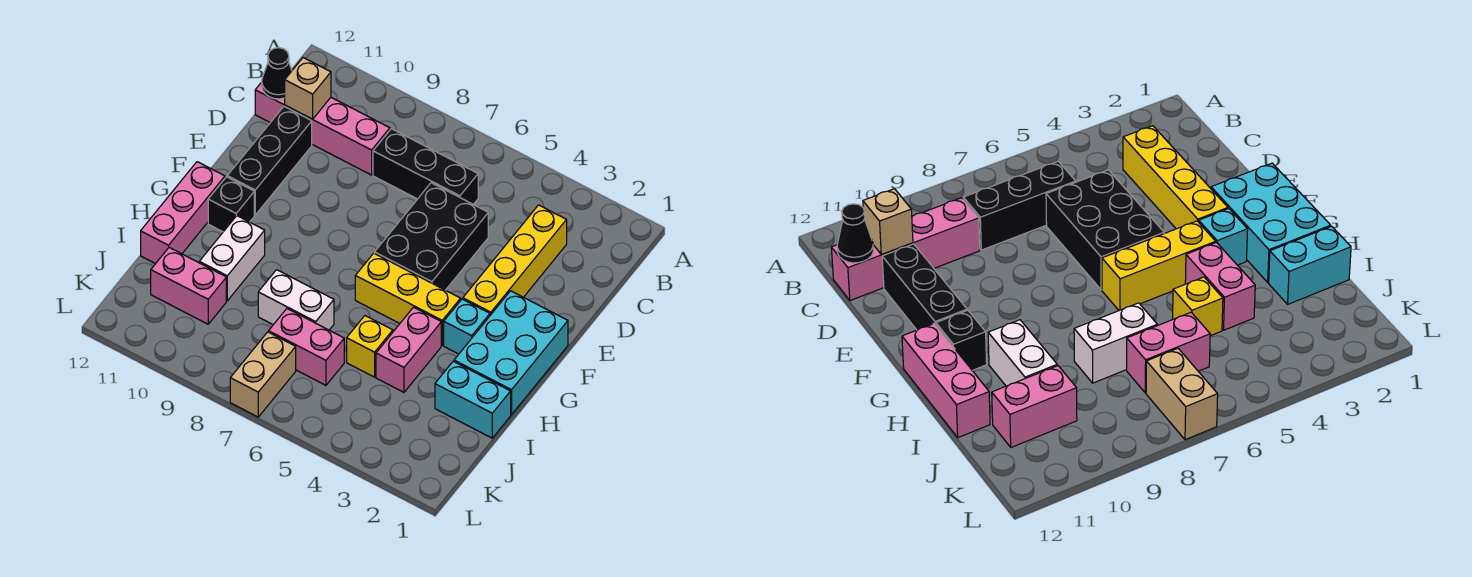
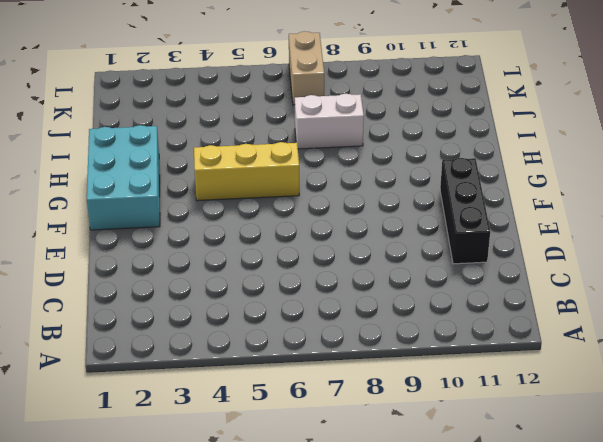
none -> yellow 1x4 brick [463,205,567,315]
none -> black 1x3 brick [373,129,478,204]
none -> pink 1x4 brick [255,82,390,175]

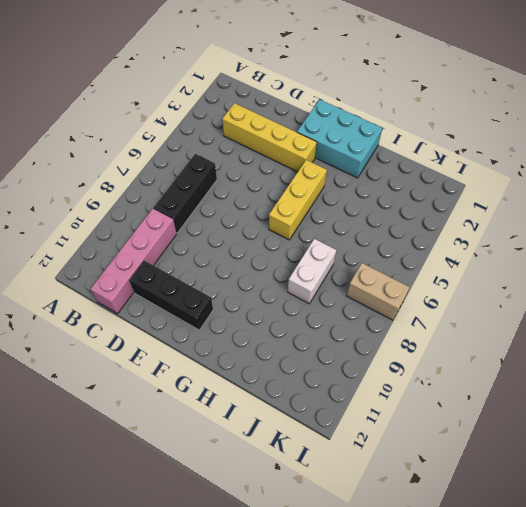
none -> black 2x3 brick [375,183,488,290]
none -> cyan 1x1 brick [444,299,490,354]
none -> black 1x1 brick [208,177,254,232]

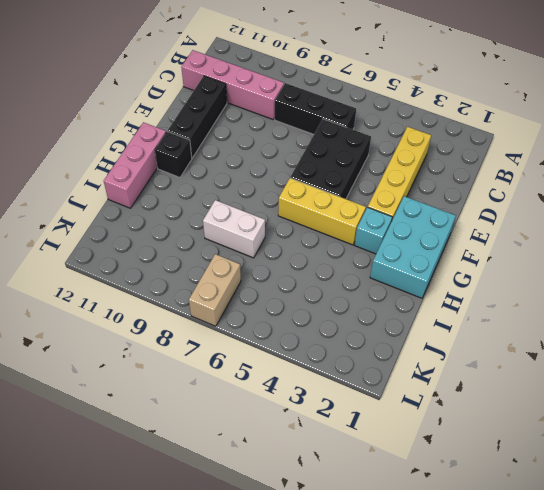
none -> pink 1x2 brick [376,307,441,392]
none -> white 1x2 brick [199,216,265,301]
none -> cyan 1x2 brick [435,361,511,438]

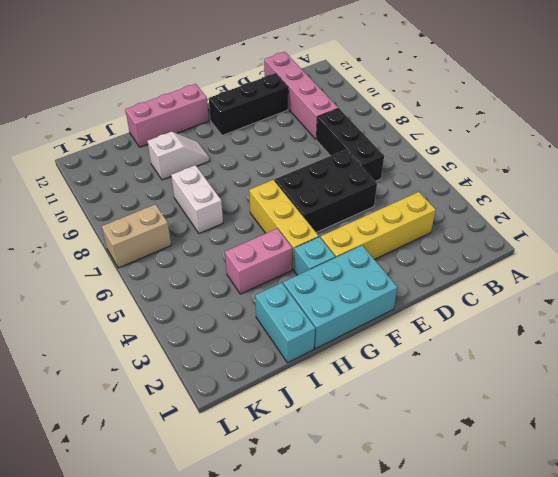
white 1x2 slope [147,132,210,180] -> white 1x2 brick [199,216,265,301]
none -> black 1x1 brick [208,177,254,232]
none -> yellow 1x1 brick [347,316,393,377]
none -> pink 1x2 brick [269,309,344,385]

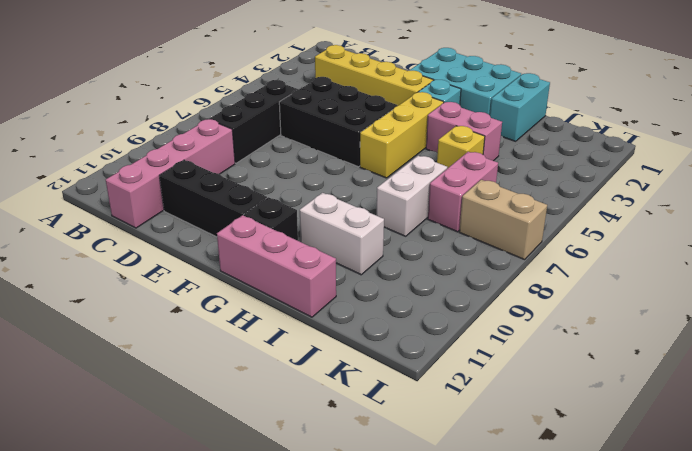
none -> pink 1x2 brick [151,247,226,324]
none -> tan 1x1 brick [285,58,331,119]
none -> black 1x1 cone [262,48,292,99]

